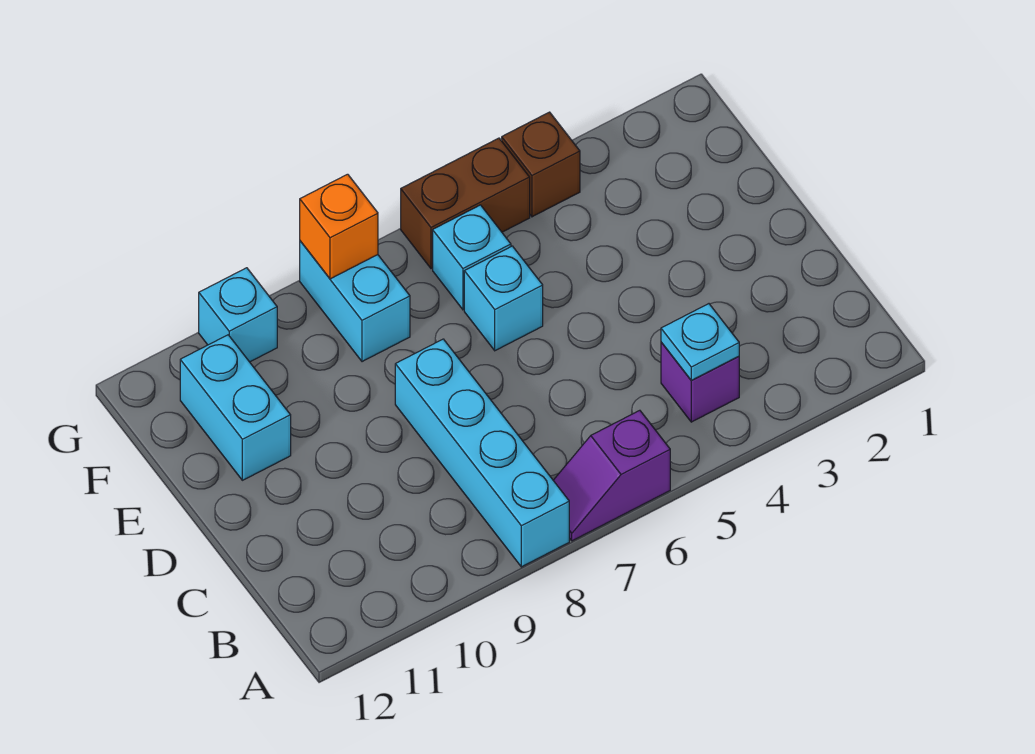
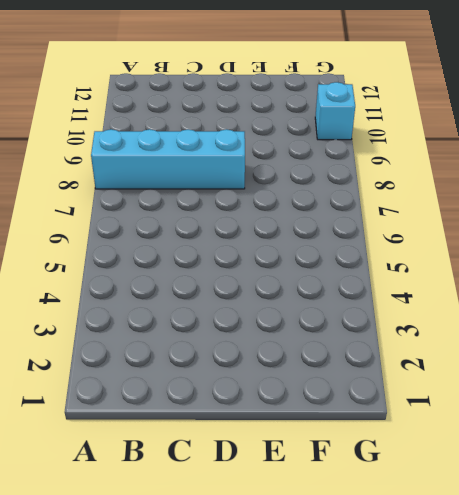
none -> purple 1x2 slope [553,410,670,541]
none -> purple 1x1 brick [661,342,739,422]
none -> cyan 1x1 brick [464,246,543,351]

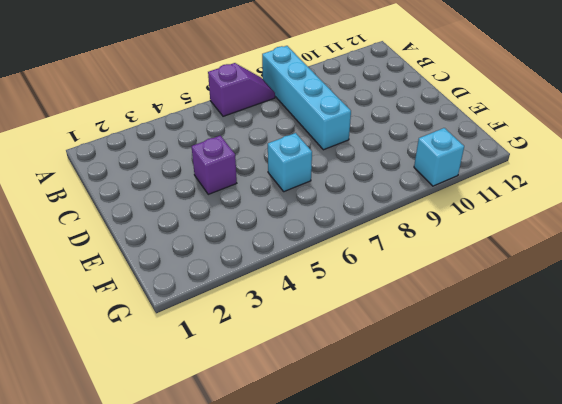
purple 1x1 brick [191,136,237,194] -> purple 1x1 brick moved to [661,342,739,422]
none -> cyan 1x2 brick [180,335,291,480]
none -> cyan 1x1 brick [433,205,511,310]
none -> cyan 1x2 brick [300,241,410,362]

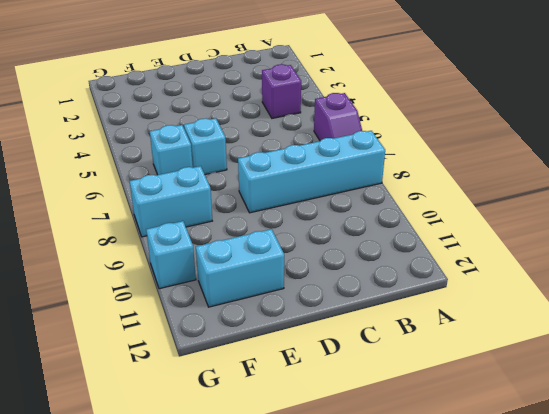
none -> brown 1x1 brick [502,112,580,217]
none -> brown 1x2 brick [401,138,530,269]
none -> cyan 1x1 plate [661,304,739,380]

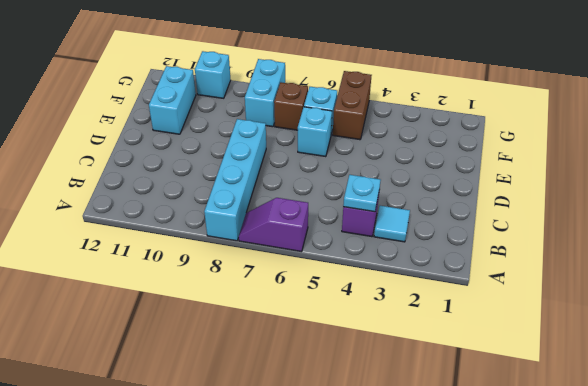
cyan 1x1 tile [374,206,410,242] -> none
brown 1x2 brick [333,71,372,140] -> brown 1x2 brick turned to [401,138,530,269]
brown 1x1 brick [274,82,308,130] -> brown 1x1 brick moved to [502,112,580,217]
none -> orange 1x1 brick [300,174,378,279]

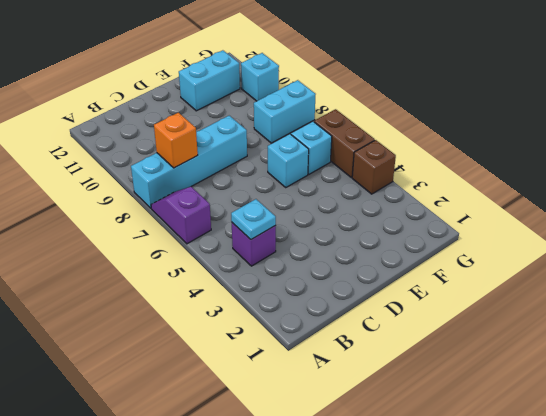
orange 1x1 brick [154,113,198,168] -> orange 1x1 brick moved to [300,174,378,279]

